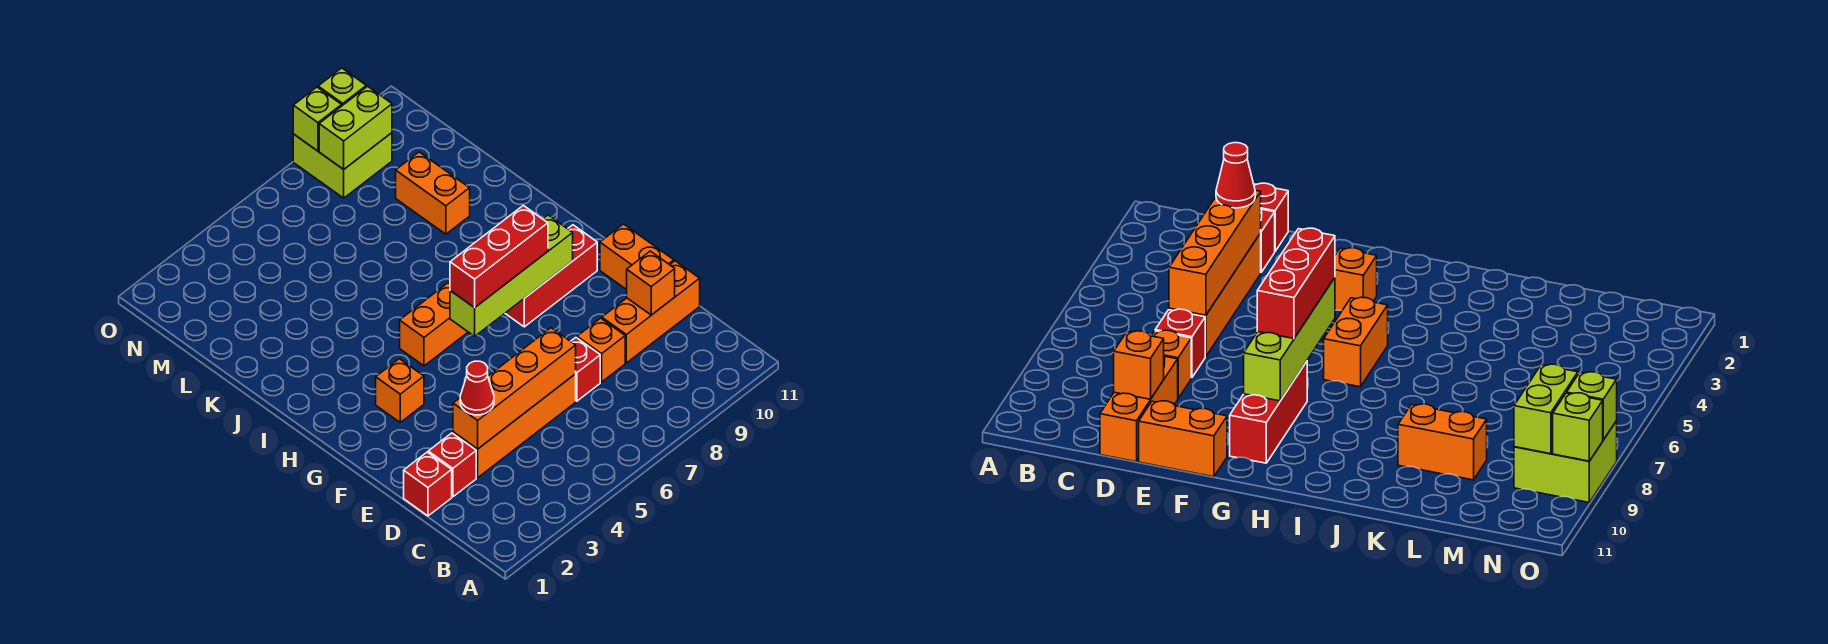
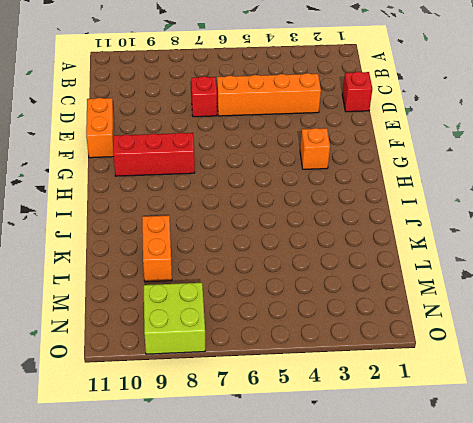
none -> red 1x1 brick [428,433,476,497]
none -> orange 1x1 brick [577,318,625,382]
none -> orange 1x3 brick [602,261,700,363]

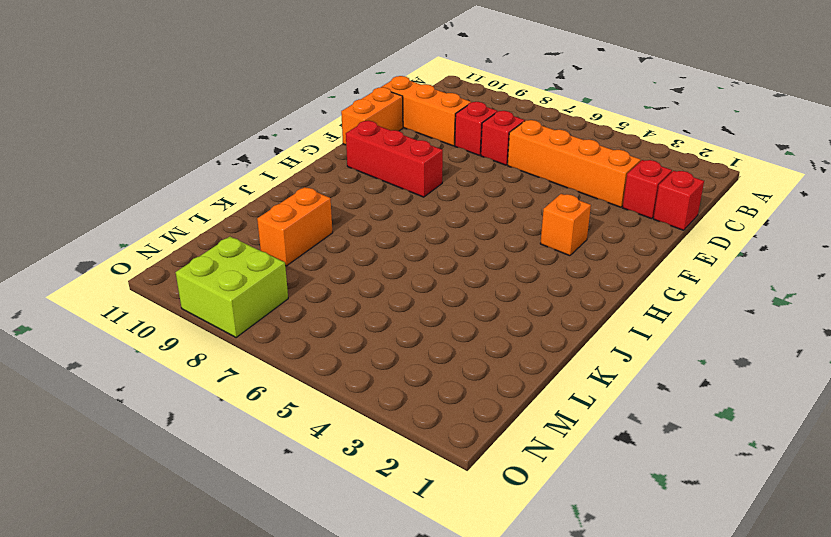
red 1x1 brick [455,102,498,155] -> orange 1x1 brick [577,318,625,382]
none -> orange 1x2 brick [400,283,468,366]
none -> orange 1x4 brick [453,328,576,449]
none -> orange 1x1 brick [627,251,675,315]

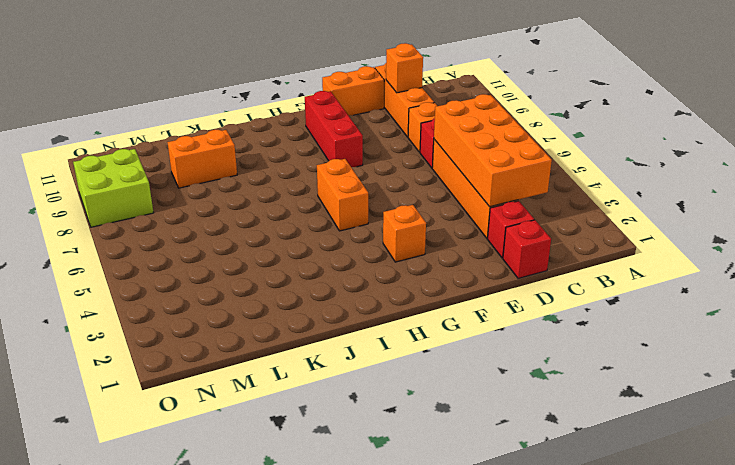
orange 2x4 brick [434,94,552,207] -> orange 1x4 brick [453,328,576,449]
none -> lime 1x4 brick [450,215,573,336]
none -> lime 1x2 brick [319,86,392,169]
none -> lime 1x1 brick [293,87,342,151]

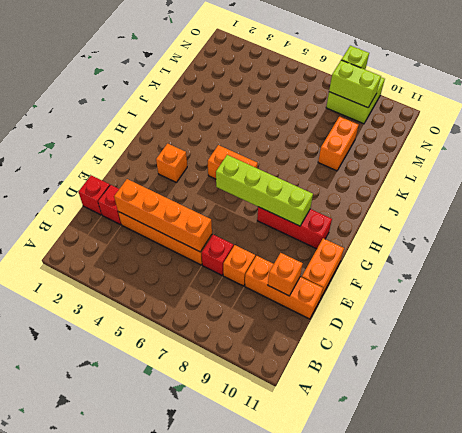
none -> lime 1x1 brick [318,68,366,106]
none -> red 1x1 cone [460,361,494,415]
none -> red 1x3 brick [450,205,548,308]

